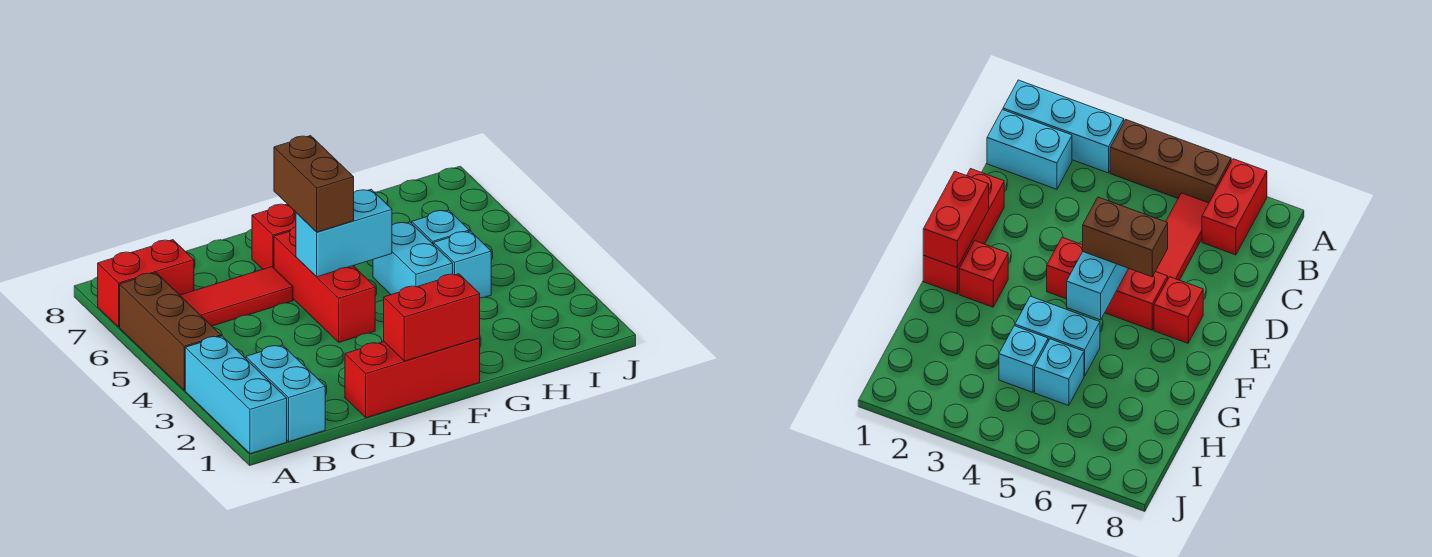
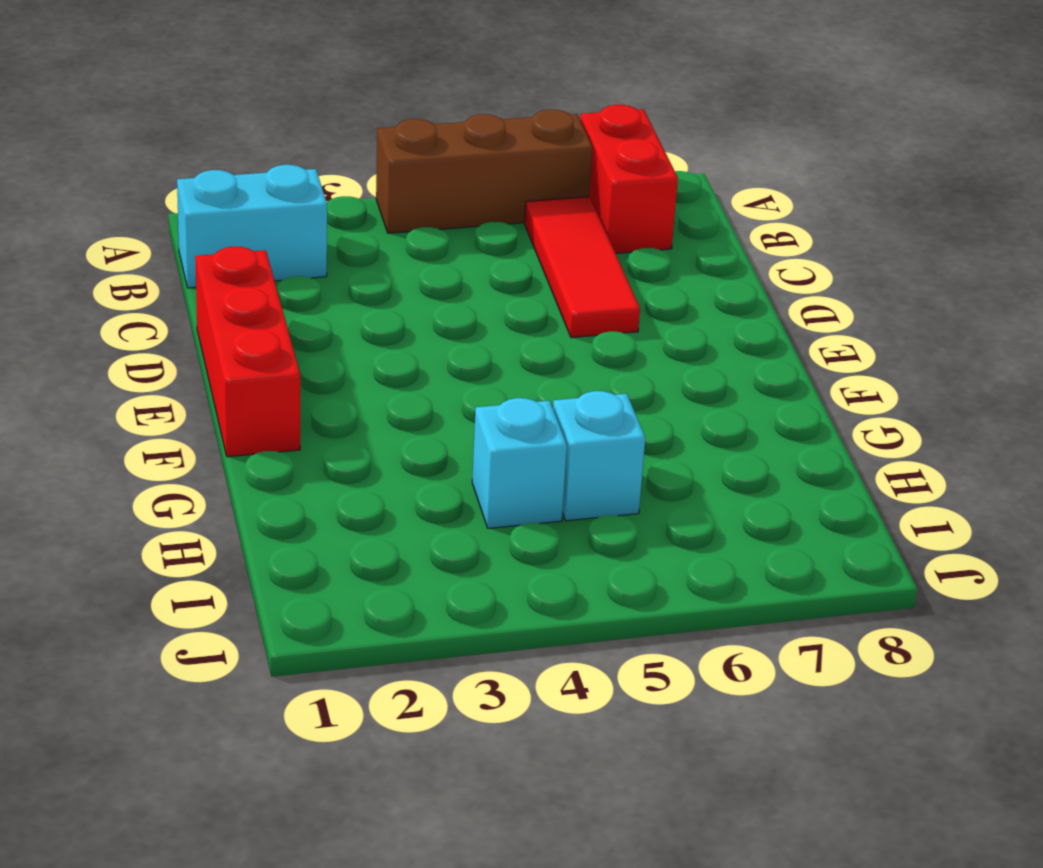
none -> cyan 1x3 brick [185,336,287,454]
none -> red 1x3 brick [274,227,375,342]
none -> red 1x1 brick [252,204,296,269]

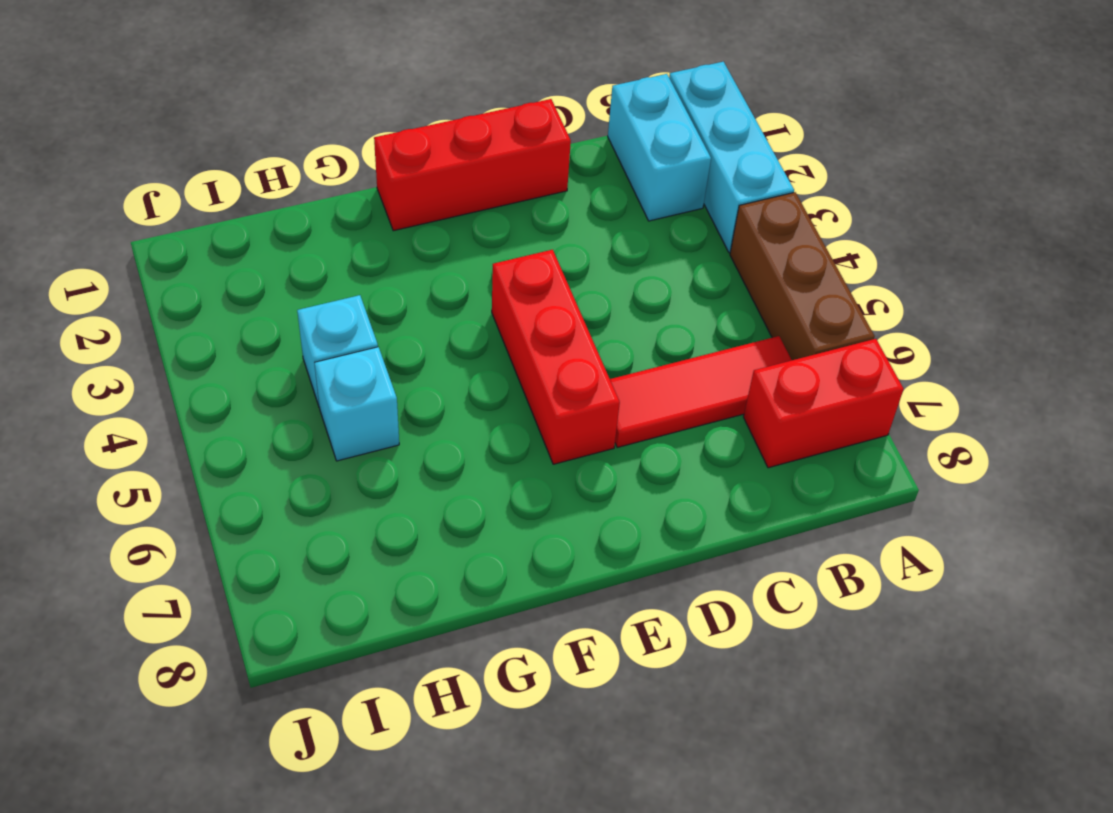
none -> red 1x1 brick [252,204,296,269]
none -> red 1x1 brick [959,241,1008,307]
none -> cyan 1x2 brick [373,222,453,295]

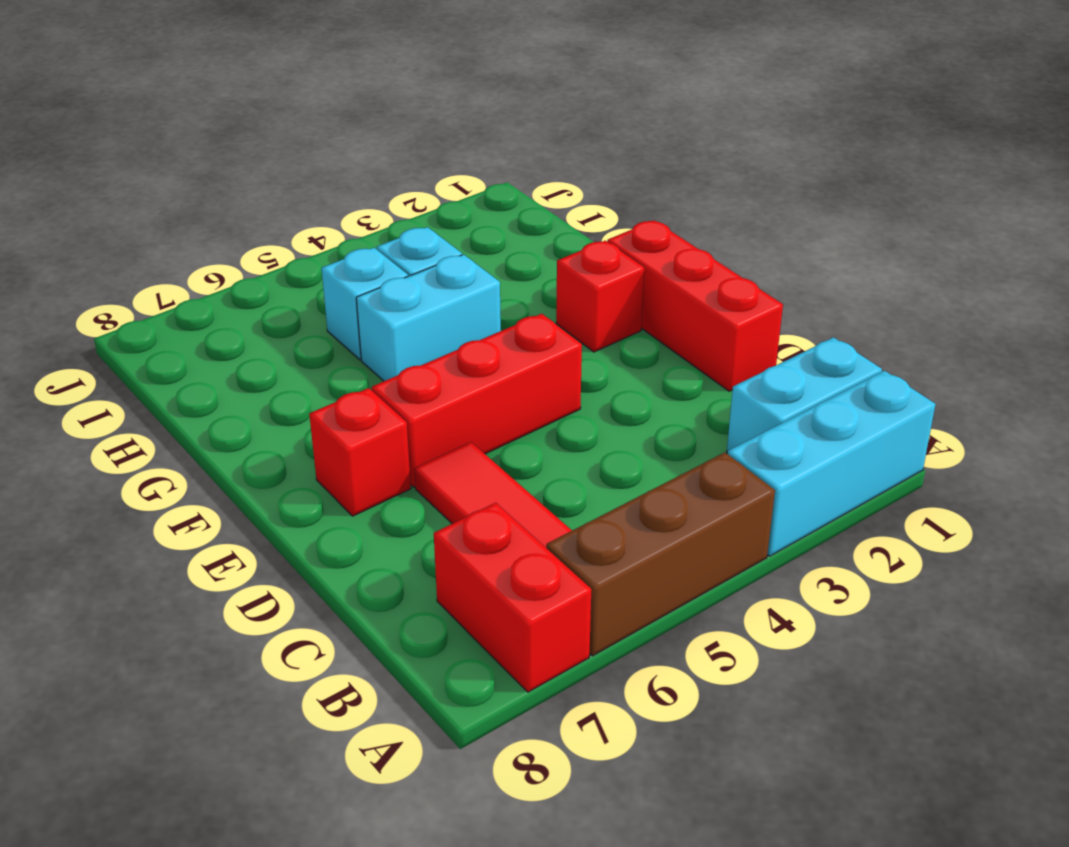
none -> red 1x2 brick [384,274,480,361]
none -> cyan 1x2 brick [296,189,392,277]
none -> brown 1x2 brick [274,136,354,232]

